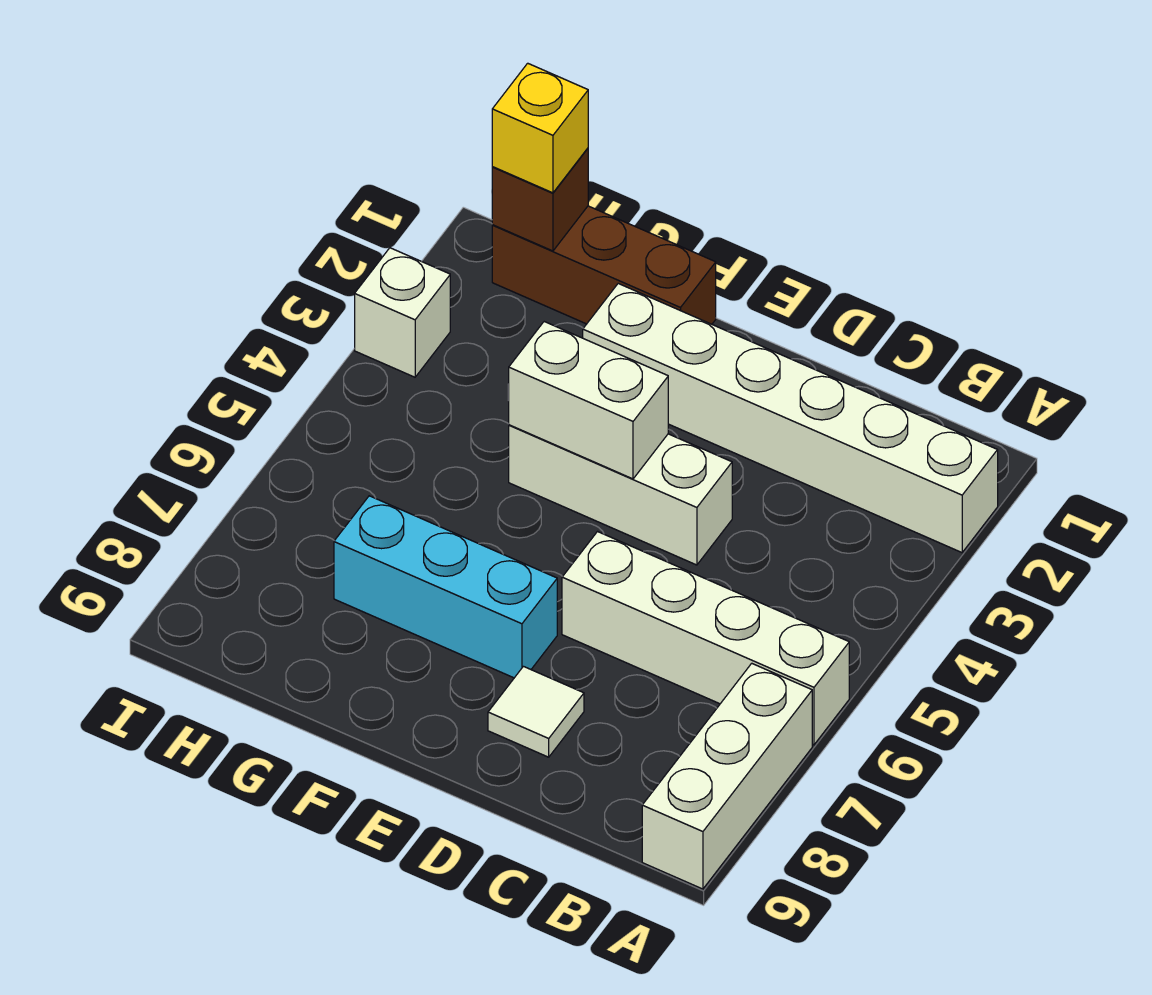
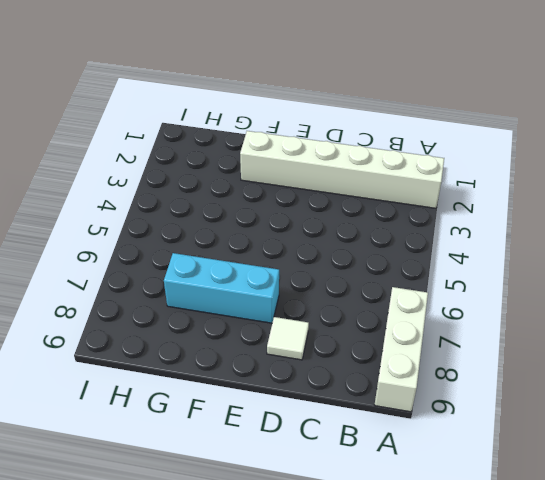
none -> white 1x4 brick [562,532,849,745]
none -> white 1x3 brick [509,425,732,565]

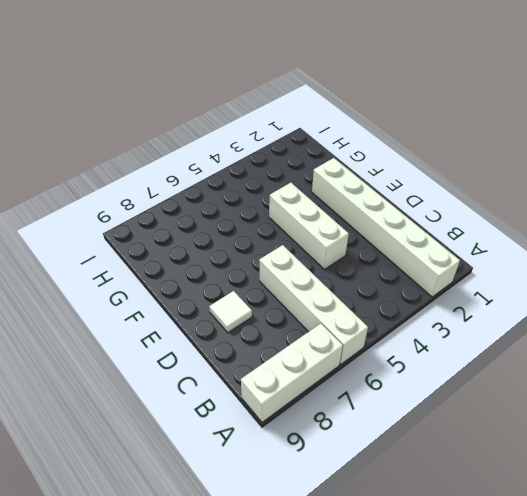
none -> cyan 1x3 brick [334,496,557,678]
none -> brown 1x3 brick [492,206,716,324]

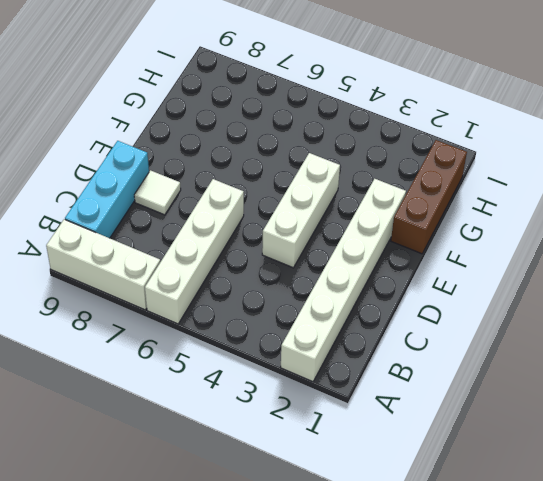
cyan 1x3 brick [65,141,149,238] -> cyan 1x3 brick moved to [334,496,557,678]
none -> white 1x1 brick [355,248,450,377]
none -> white 1x2 brick [509,322,668,479]

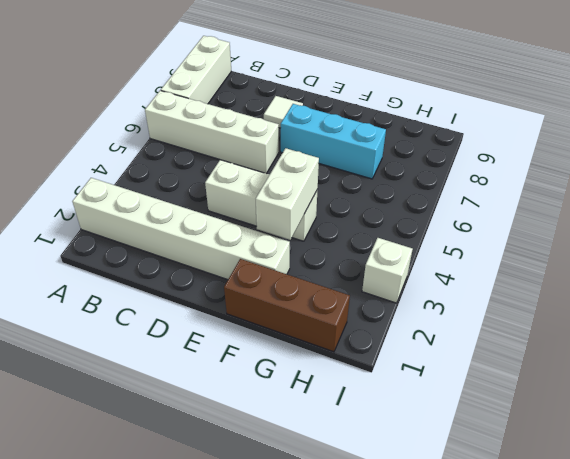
white 1x2 brick [256,148,319,240] -> white 1x2 brick turned to [509,322,668,479]
none -> brown 1x1 brick [492,148,588,251]
none -> yellow 1x1 brick [492,63,588,193]

